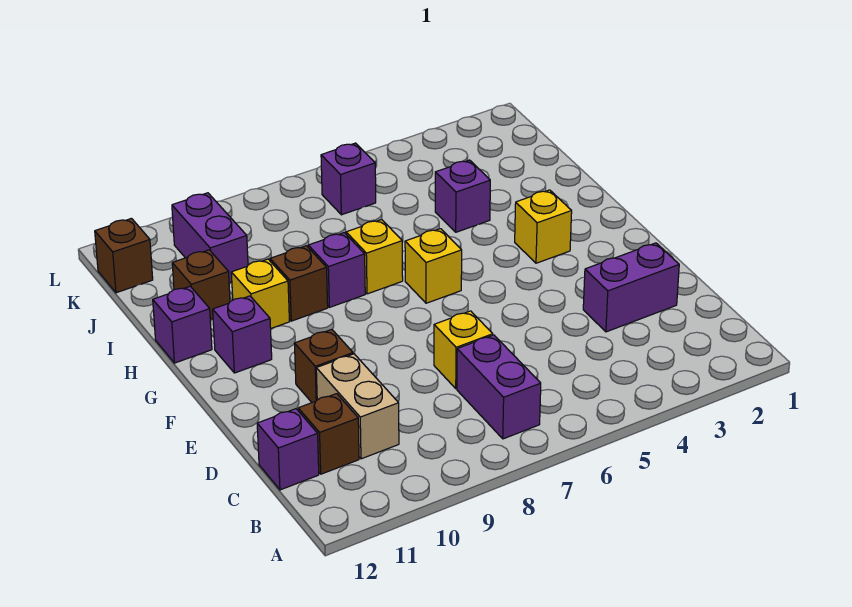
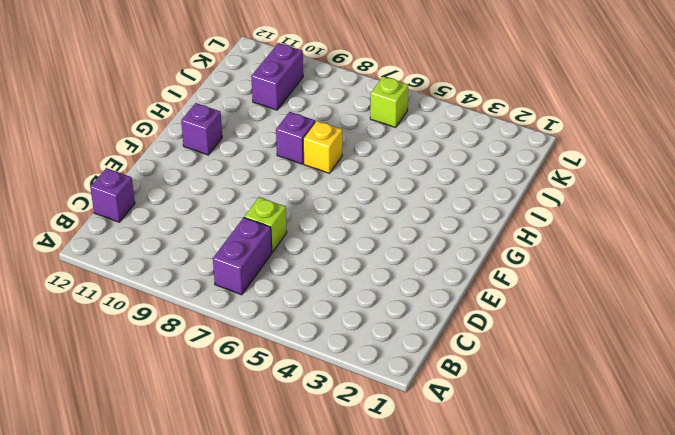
lime 1x1 brick [244,197,287,252] -> yellow 1x1 brick [434,311,493,389]
lime 1x1 brick [370,76,408,128] -> purple 1x1 brick [321,143,376,215]
none -> tan 1x2 brick [316,354,399,459]
none -> brown 1x1 brick [298,394,359,474]
none -> purple 1x2 brick [583,243,679,332]

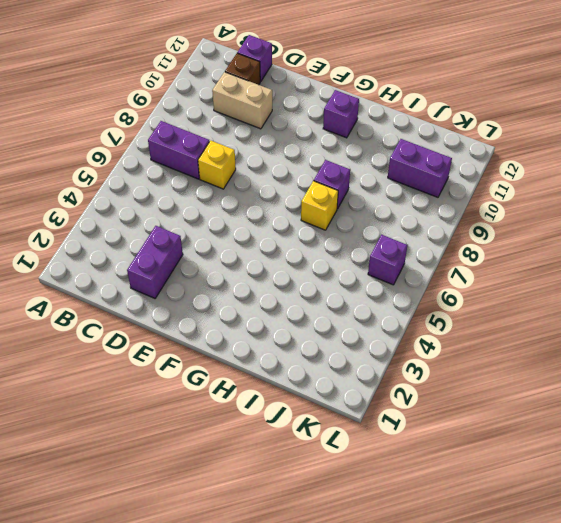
none -> brown 1x1 brick [294,330,353,403]
none -> yellow 1x1 brick [515,190,572,263]
none -> yellow 1x1 brick [405,229,462,303]

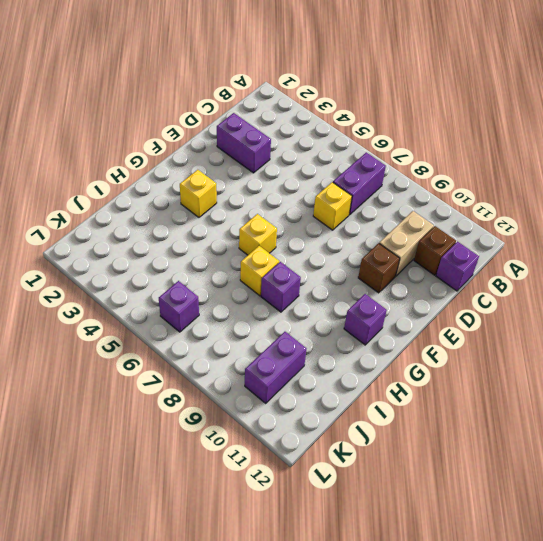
none -> brown 1x1 brick [270,246,328,321]
none -> yellow 1x1 brick [231,259,289,328]
none -> purple 1x1 brick [153,286,212,363]

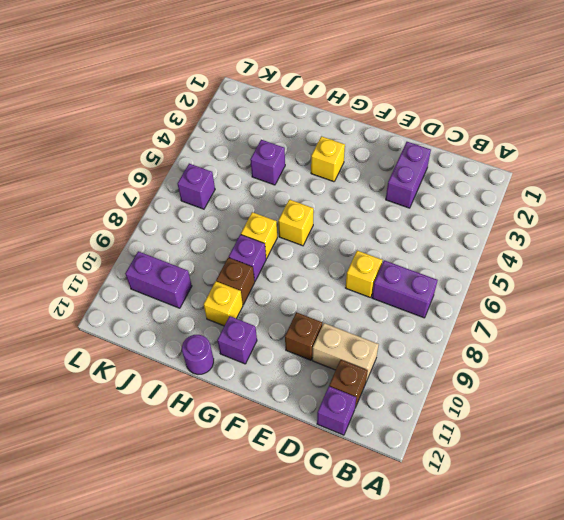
purple 1x1 round brick [182,335,214,374] -> purple 1x1 brick [153,286,212,363]
none -> brown 1x1 brick [172,250,230,320]
none -> brown 1x1 brick [95,218,153,293]

